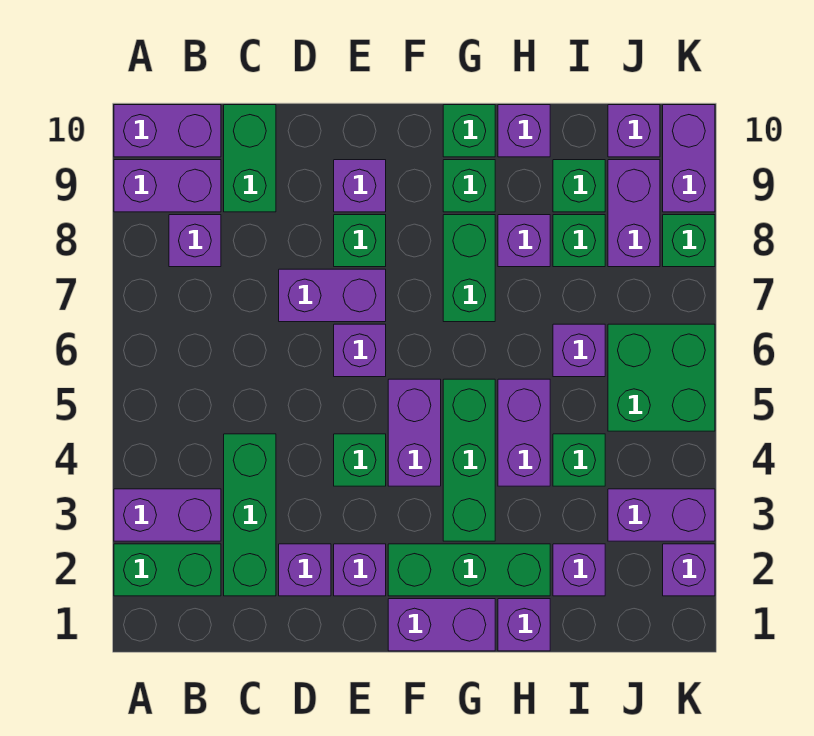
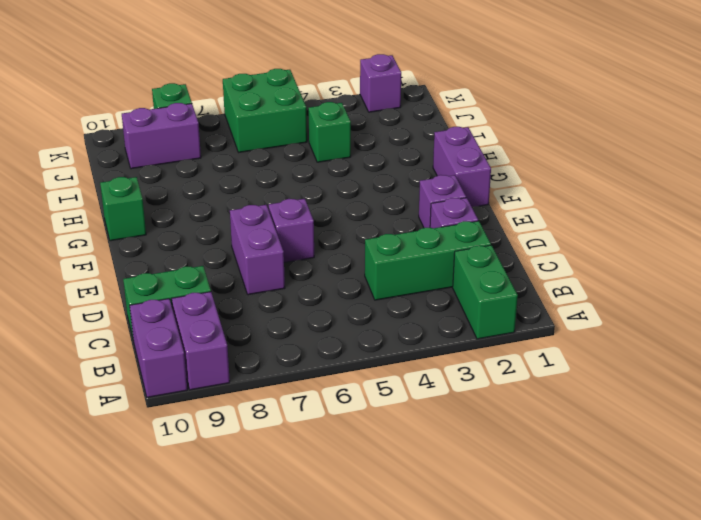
none -> purple 1x2 brick [114,489,221,541]
none -> purple 1x1 brick [169,215,221,267]
none -> green 1x1 brick [334,434,386,486]
none -> green 1x1 brick [334,215,386,267]

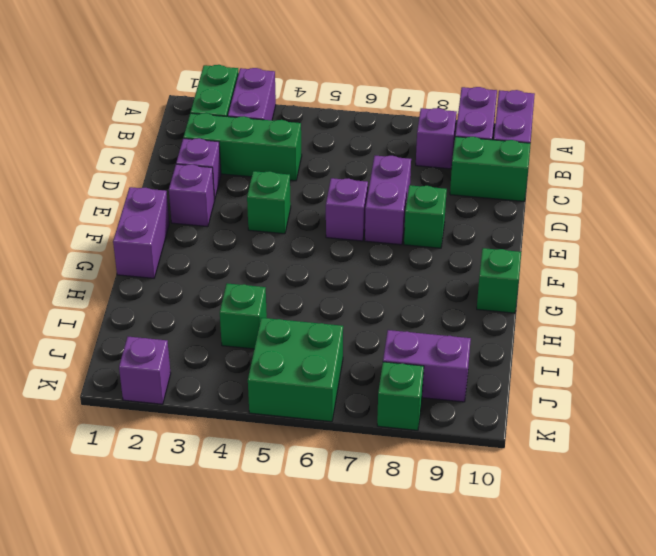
none -> purple 1x1 brick [334,160,386,212]
none -> green 1x3 brick [388,544,550,596]
none -> purple 1x2 brick [388,379,441,486]
none -> green 1x3 brick [443,379,495,541]

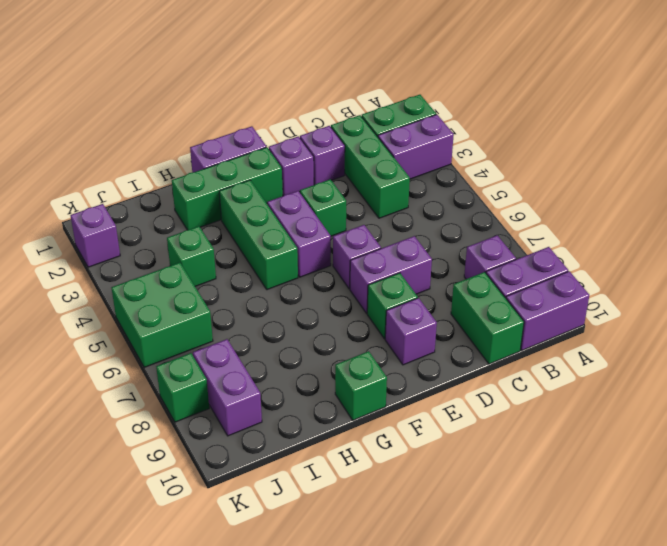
none -> green 1x2 brick [443,215,495,322]
none -> green 1x1 brick [443,160,495,212]
none -> purple 1x1 brick [498,599,550,651]
none -> purple 1x2 brick [498,379,550,486]

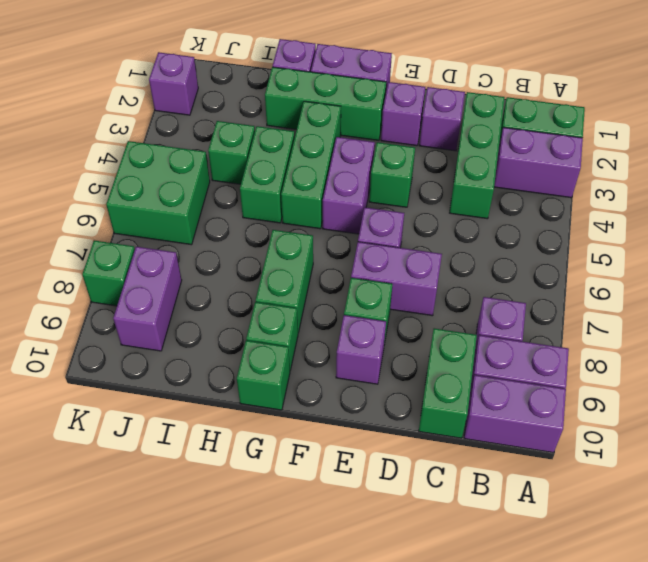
green 1x2 brick [240,126,295,223] -> purple 1x2 brick [498,379,550,486]
none -> purple 1x1 brick [498,215,550,267]
none -> purple 1x1 brick [498,105,550,157]
none -> purple 1x1 brick [553,544,605,596]
none -> purple 1x1 brick [553,324,605,377]

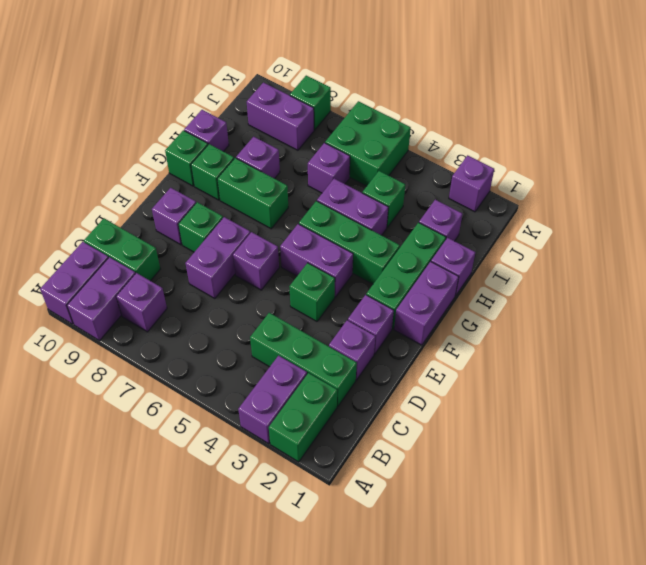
none -> green 1x1 brick [553,215,605,267]
none -> green 1x1 brick [553,160,605,212]
none -> purple 1x2 brick [608,489,715,541]
none -> purple 1x1 brick [608,105,660,157]

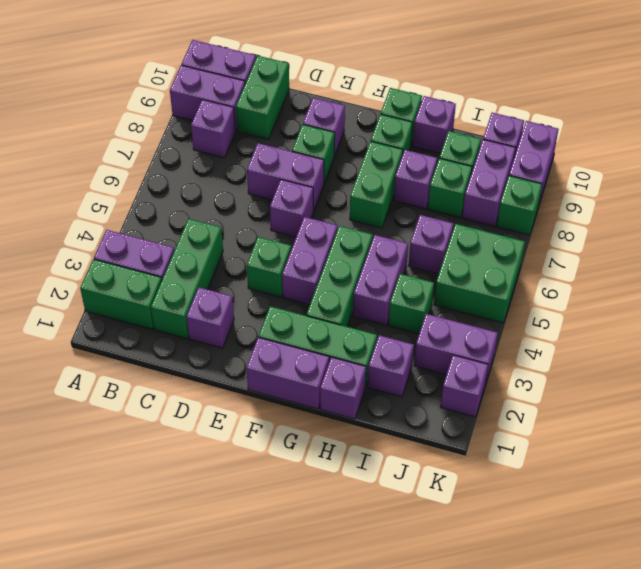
none -> purple 1x1 brick [334,544,386,596]

